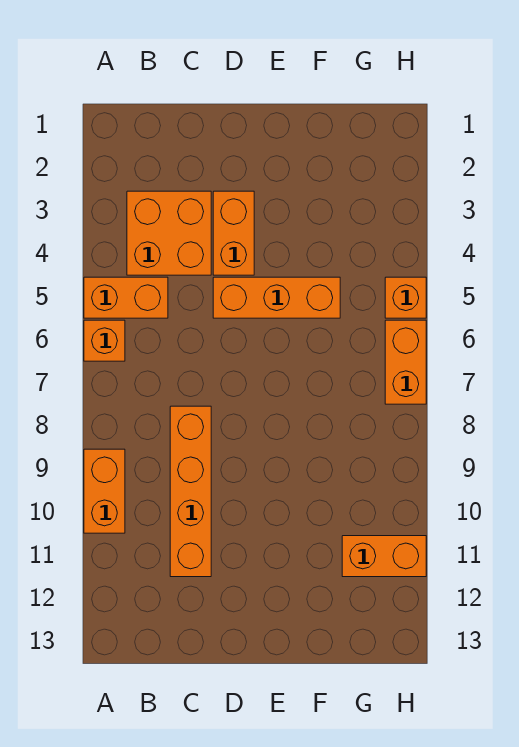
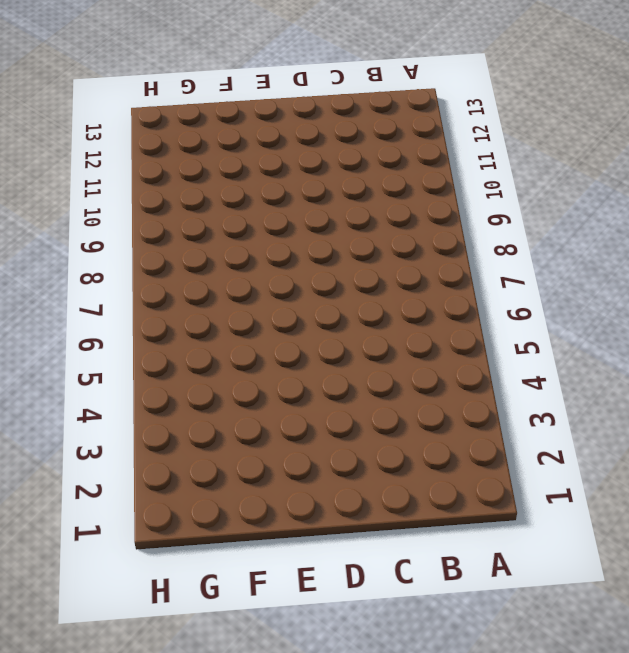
none -> orange 1x2 brick [84,277,168,318]
none -> orange 1x1 brick [84,320,125,361]

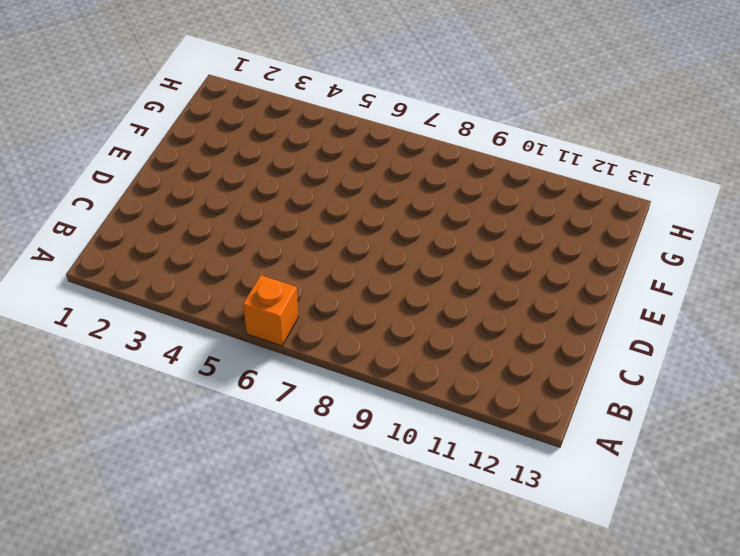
none -> orange 1x2 brick [84,277,168,318]
none -> orange 1x2 brick [84,449,125,533]

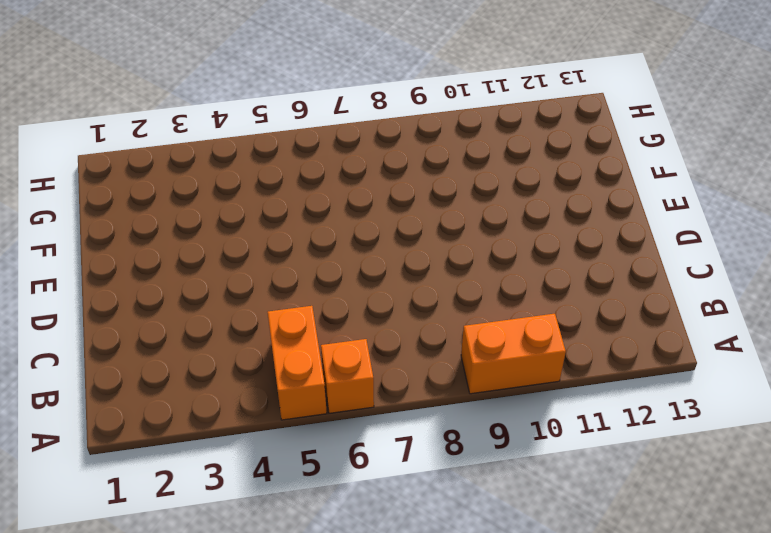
none -> orange 2x2 brick [127,191,211,275]
none -> orange 1x4 brick [170,406,211,577]

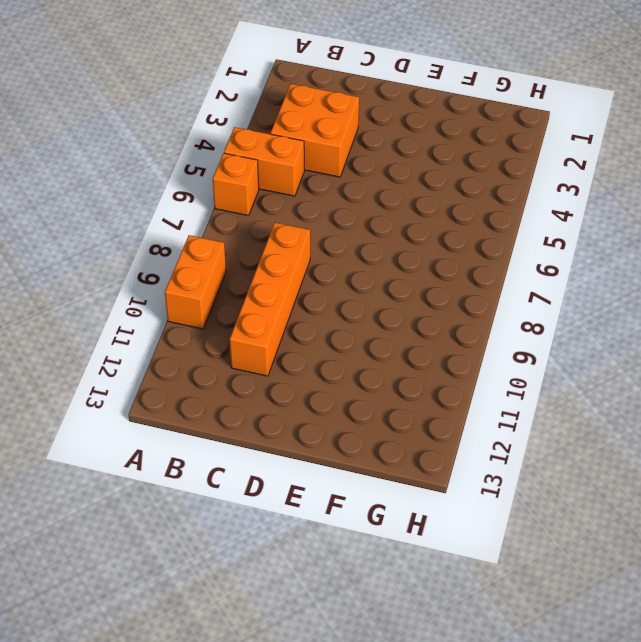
none -> orange 1x2 brick [213,191,254,275]
none -> orange 1x3 brick [213,277,340,318]

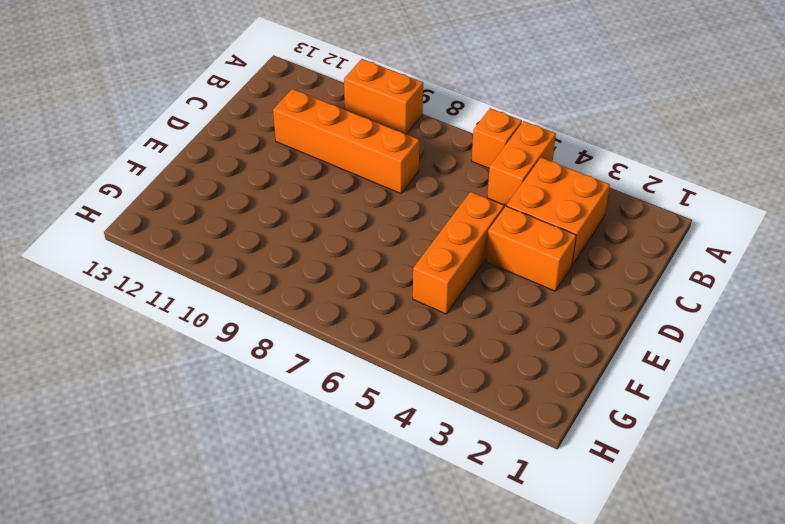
none -> orange 1x2 brick [342,536,426,577]
none -> orange 1x1 brick [385,277,426,318]

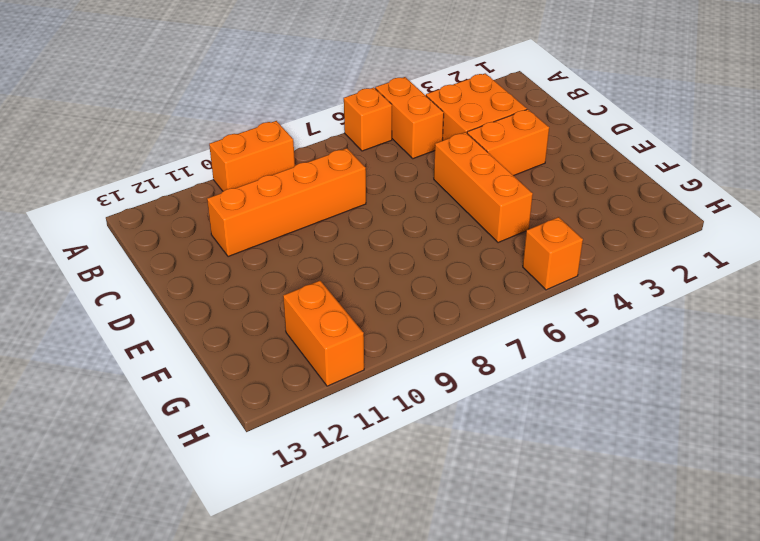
none -> orange 1x2 brick [385,320,426,404]

